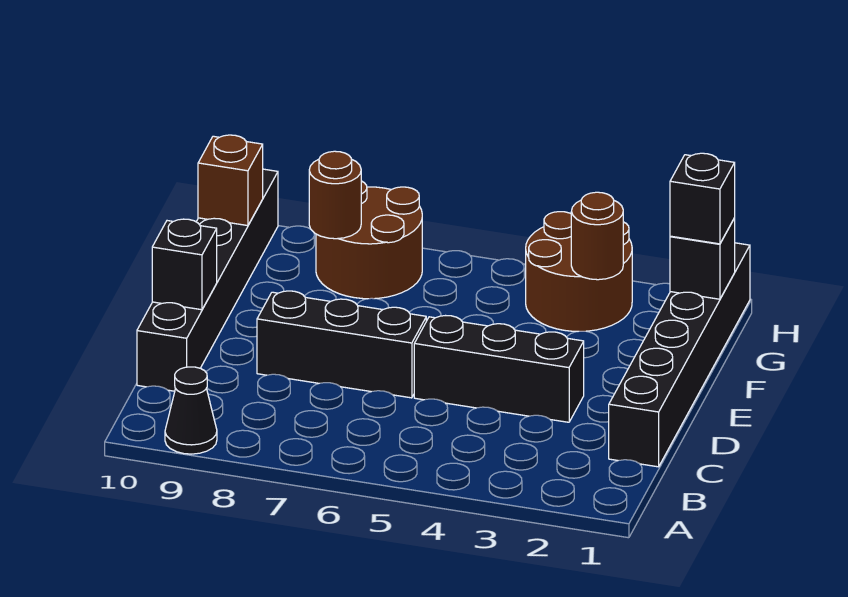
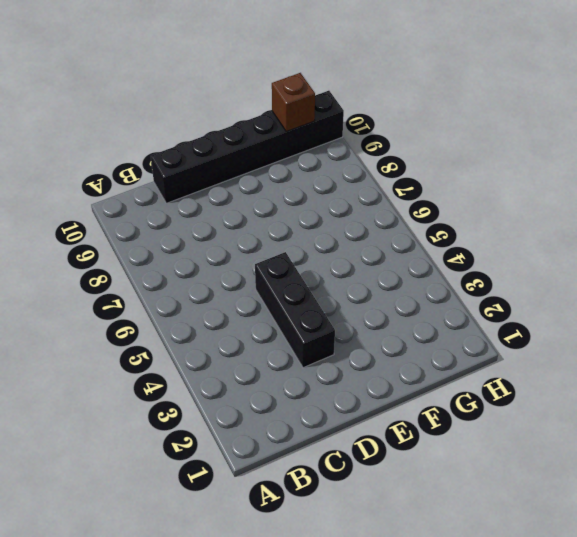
none -> black 1x1 cone [165,367,217,454]
none -> black 1x6 brick [609,243,750,467]
none -> black 1x3 brick [257,291,426,398]

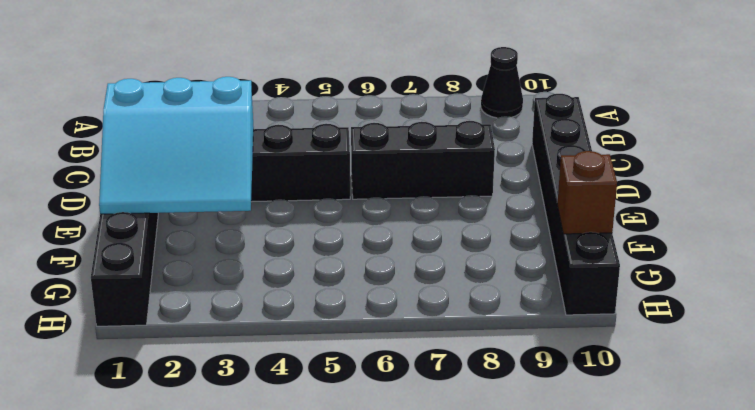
cyan 3x3 slope [99,77,254,214] -> none
none -> brown 2x2 round brick [526,212,632,331]
none -> brown 2x2 round brick [316,181,422,299]
none -> black 1x1 brick [152,219,217,310]

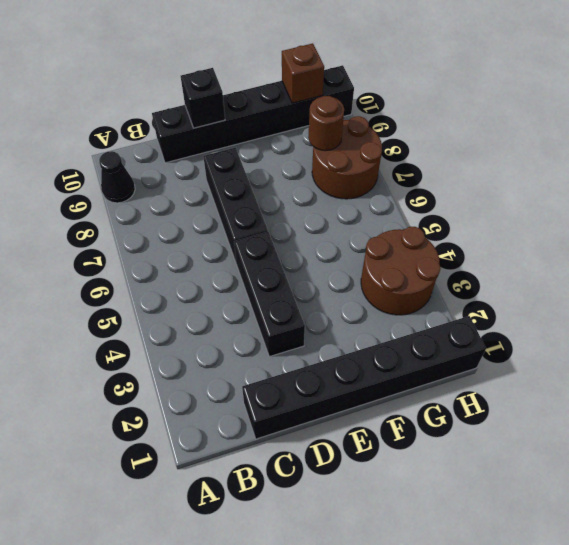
none -> black 1x1 brick [670,218,735,299]
none -> brown 1x1 round brick [571,192,623,280]
none -> black 1x1 brick [670,153,735,244]

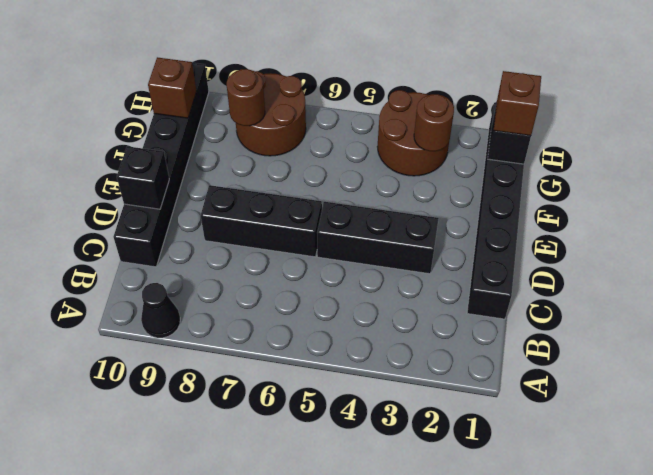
brown 1x1 brick [493,71,541,136] -> black 1x1 brick [670,153,735,244]

